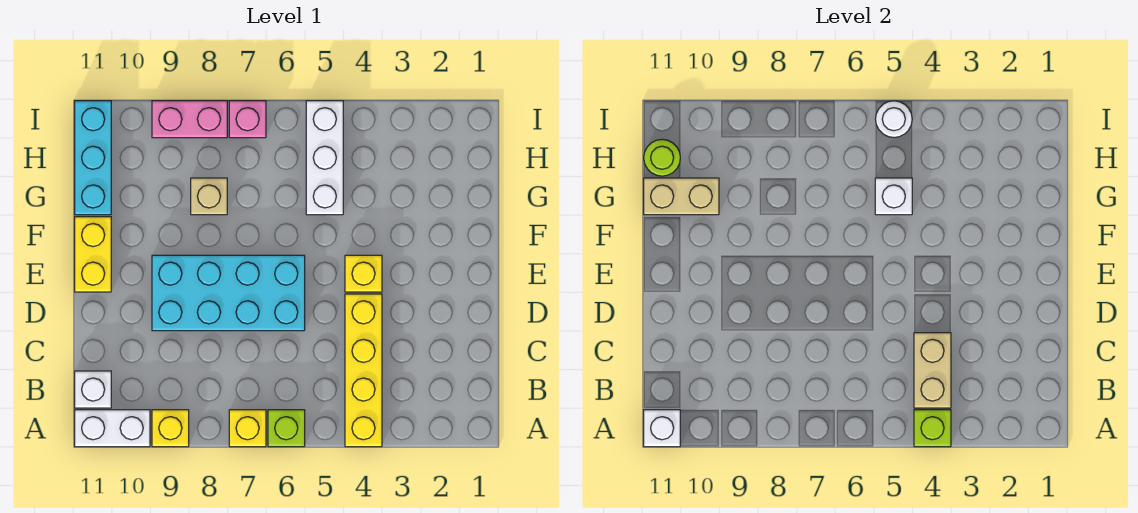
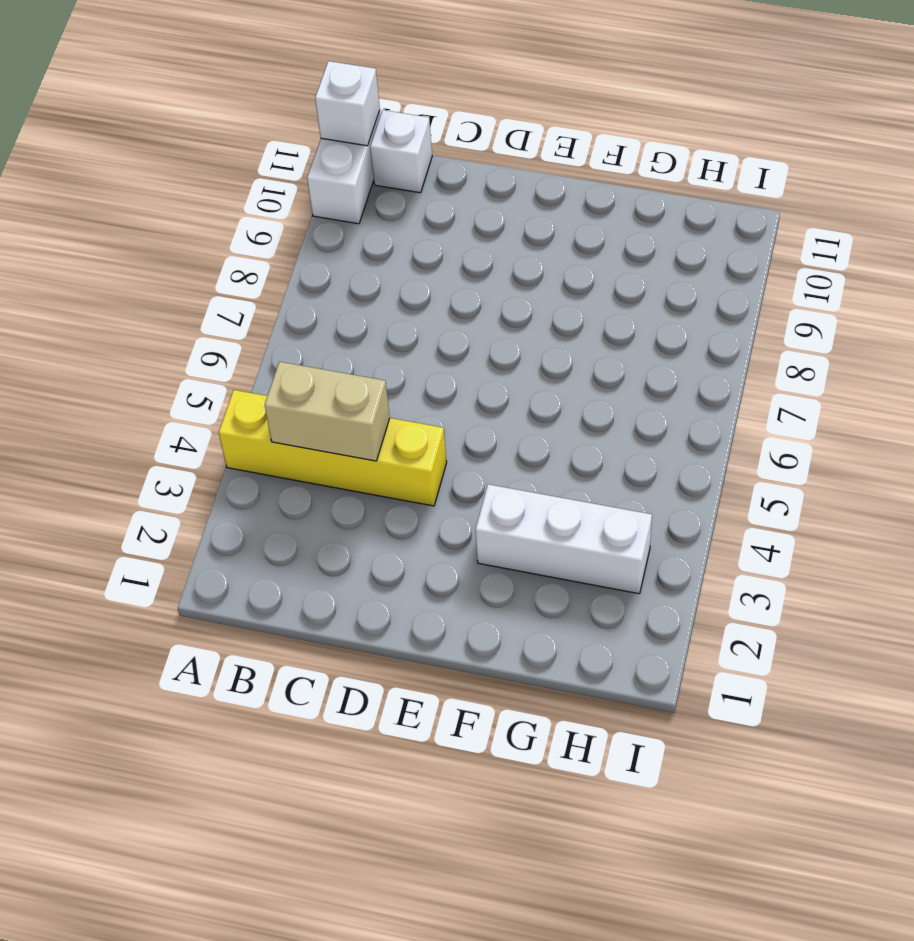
white 1x3 brick [475,484,652,594] -> white 1x3 brick moved to [306,101,343,215]
none -> lime 1x1 brick [268,410,305,447]
none -> yellow 1x1 brick [229,410,266,447]
none -> yellow 1x1 brick [152,410,189,447]

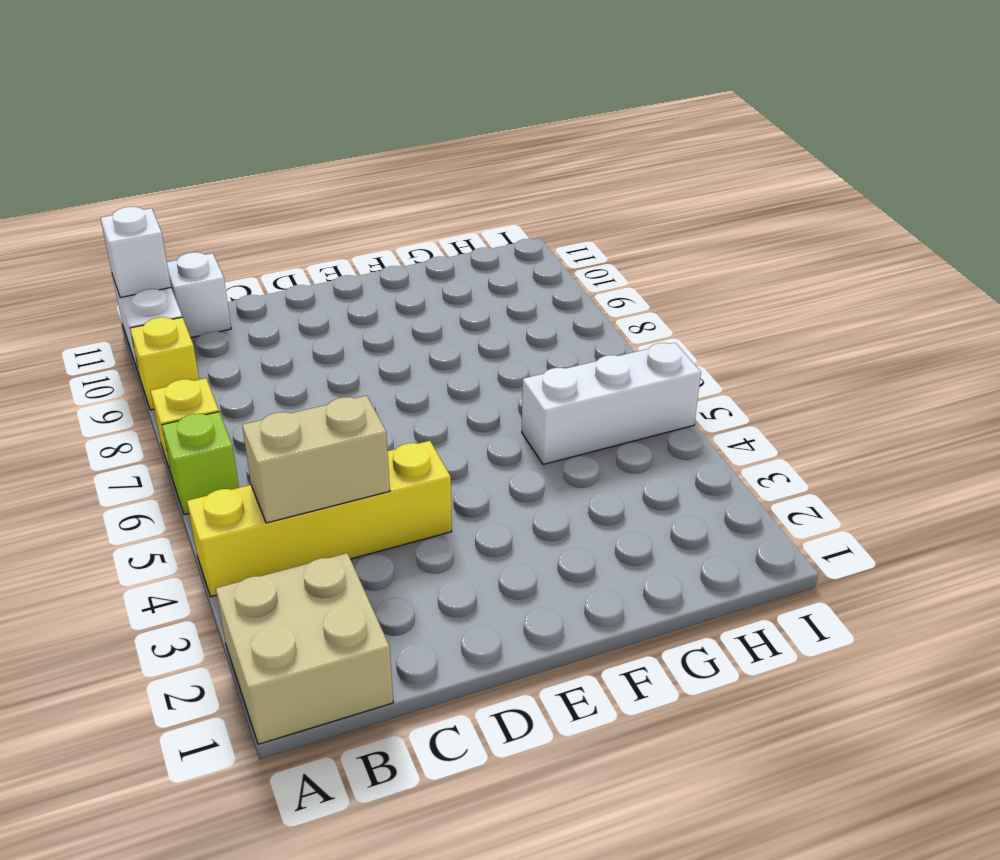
tan 2x2 brick [216,553,393,744] -> none
none -> cyan 2x4 brick [152,255,305,331]
none -> yellow 1x1 brick [345,255,382,292]
none -> yellow 1x2 brick [75,217,111,292]

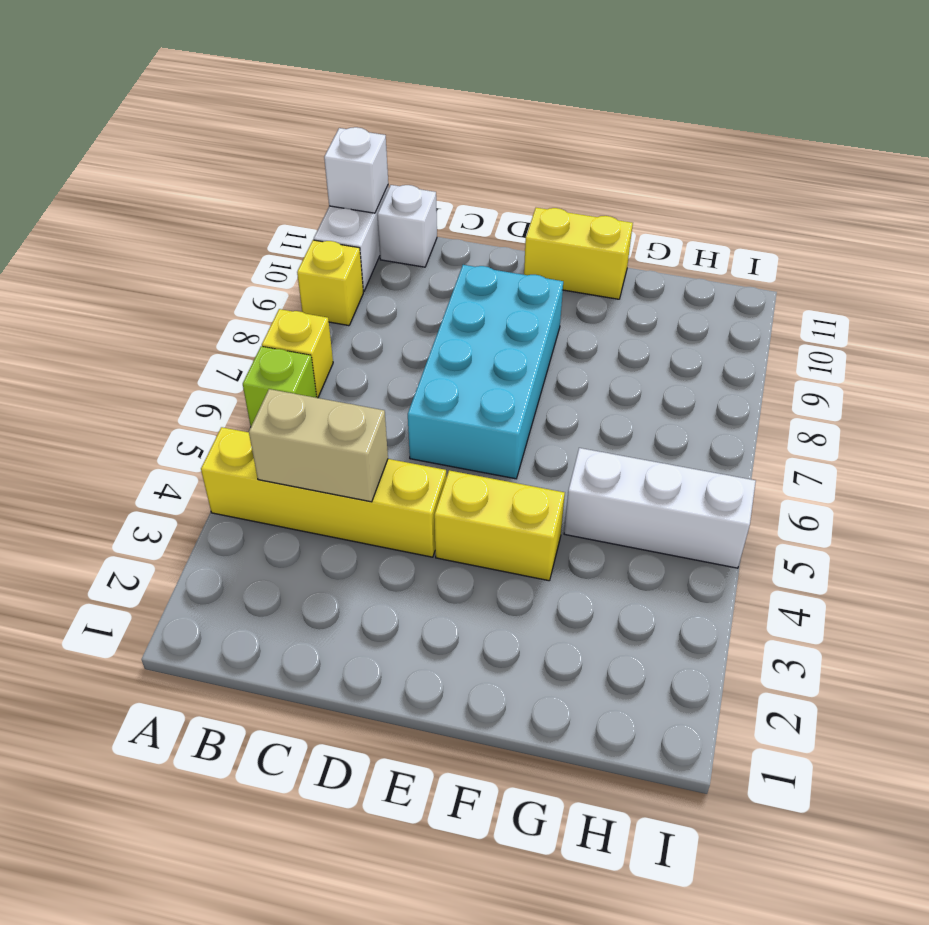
yellow 1x2 brick [434,470,565,581] -> yellow 1x1 brick [345,255,382,292]
none -> tan 1x1 brick [191,178,227,215]
none -> cyan 1x3 brick [75,101,111,215]
none -> pink 1x1 brick [229,101,266,138]

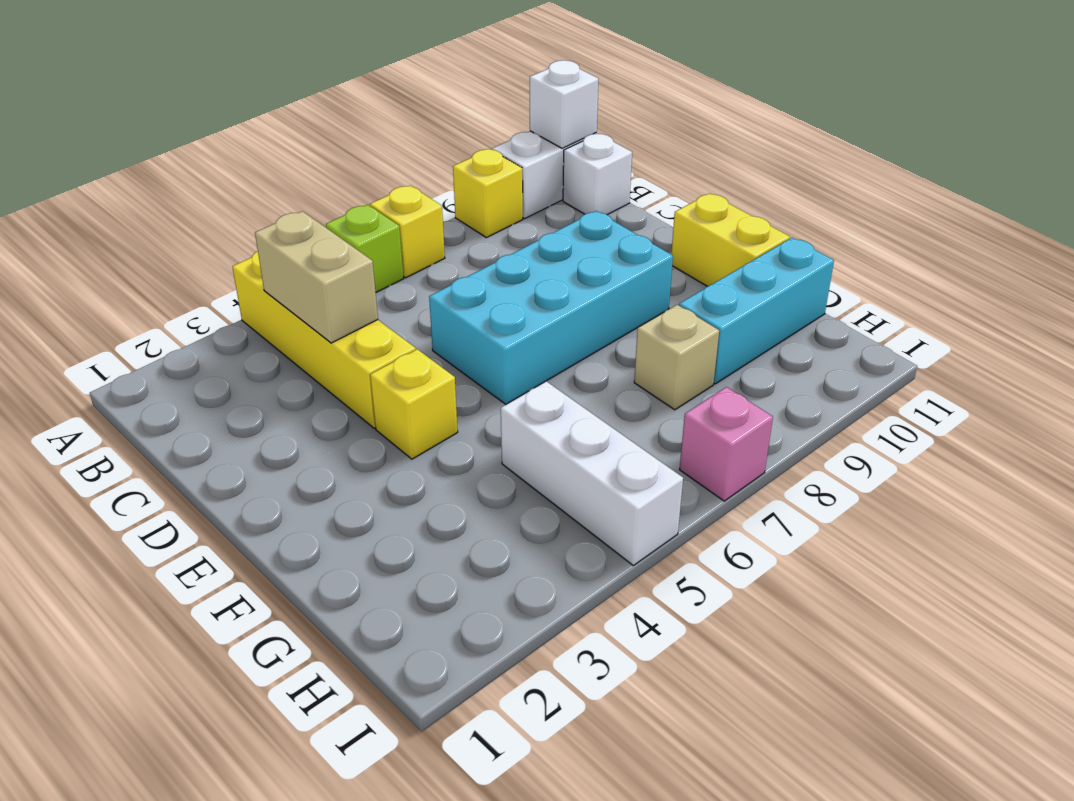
cyan 1x3 brick [679,238,834,384] -> cyan 1x3 brick turned to [75,101,111,215]
none -> pink 1x2 brick [152,101,227,138]
none -> lime 1x1 brick [914,410,951,447]
none -> white 1x1 brick [875,178,912,215]

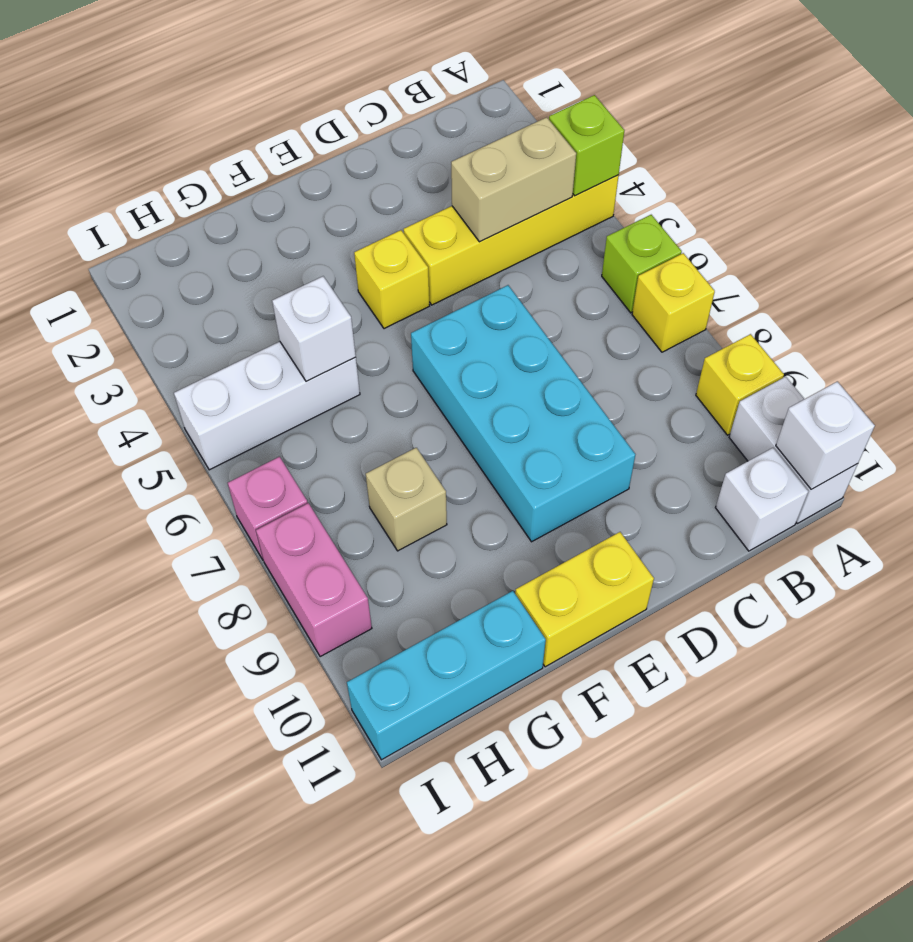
none -> tan 1x2 brick [644,178,719,215]
none -> lime 1x1 round brick [644,139,680,176]
none -> white 1x1 round brick [876,101,912,137]

